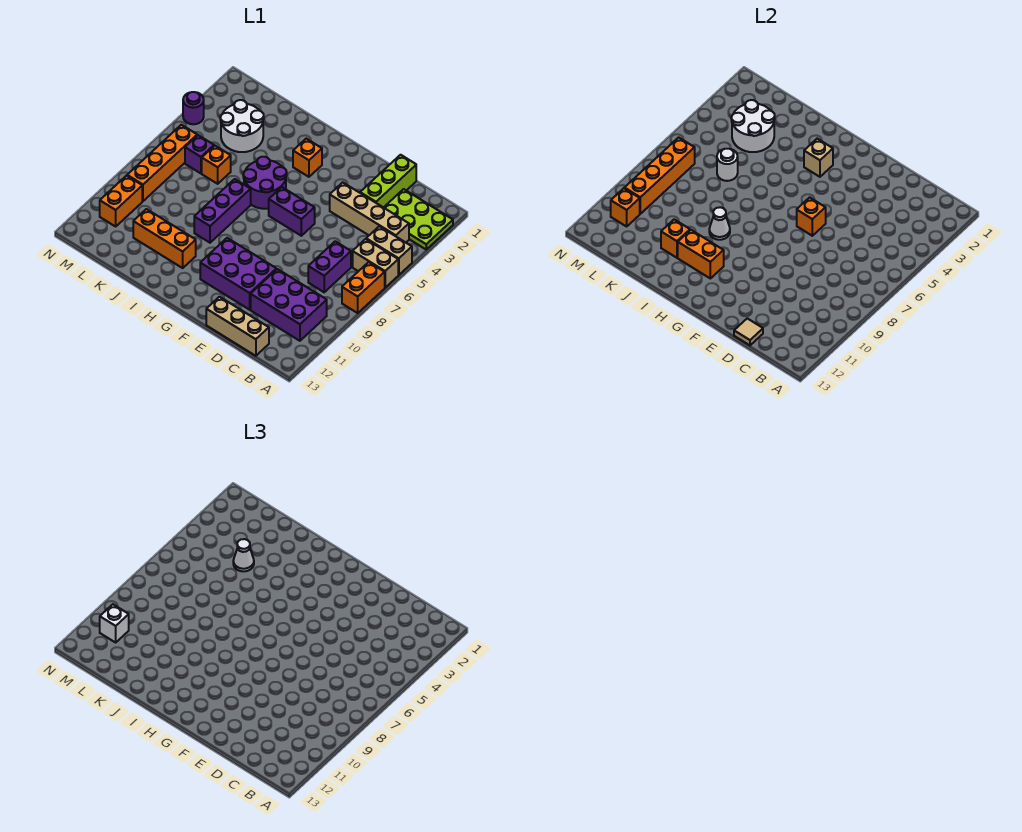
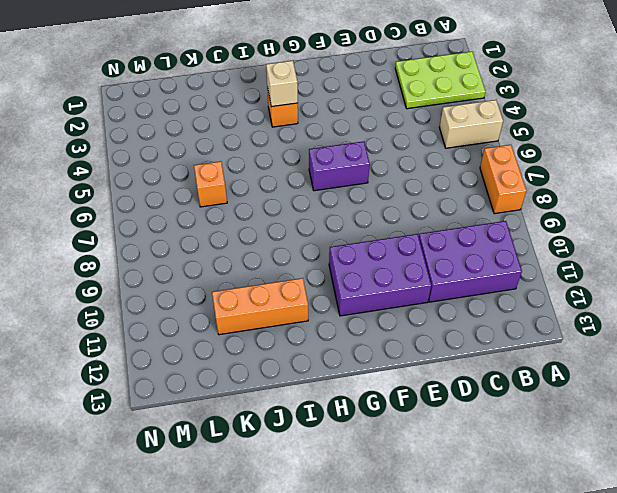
none -> tan 1x2 brick [353,239,398,288]
none -> tan 1x4 brick [330,182,409,242]
none -> purple 1x2 brick [308,241,351,292]
none -> tan 1x3 brick [206,297,269,356]

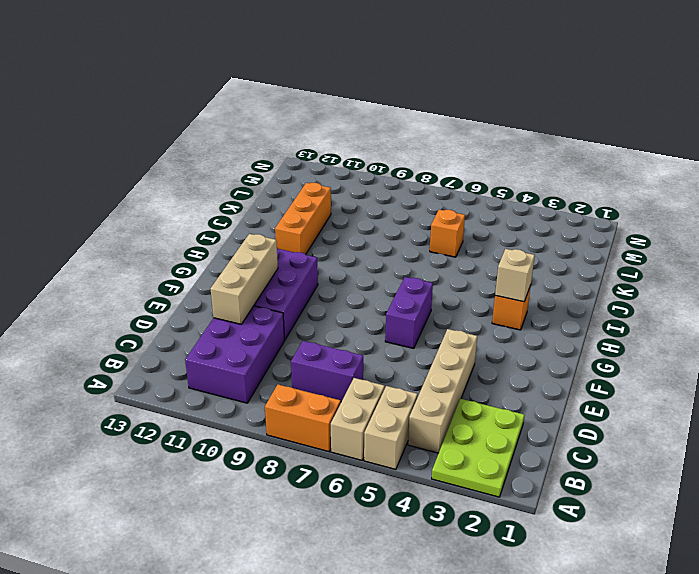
tan 1x3 brick [210,234,278,324] -> tan 1x3 brick moved to [206,297,269,356]
none -> lime 1x3 brick [360,155,416,208]
none -> purple 2x2 round brick [243,157,287,209]
none -> purple 1x3 brick [194,179,251,243]
none -> white 2x2 round brick [220,100,264,152]

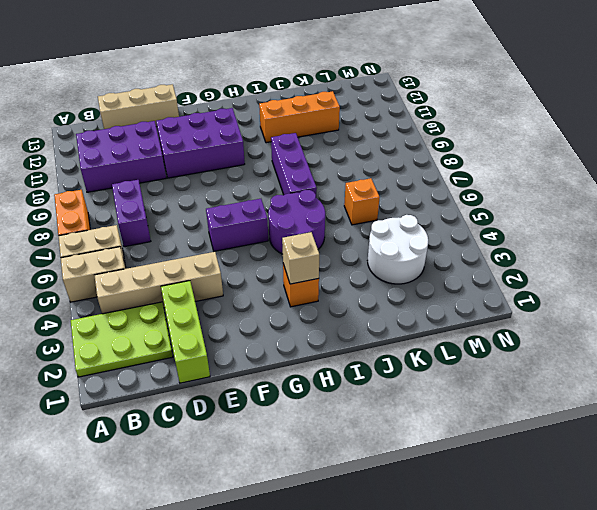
none -> purple 1x1 brick [185,135,214,173]
none -> orange 1x4 brick [127,125,197,201]
none -> orange 1x2 brick [100,176,142,226]
none -> purple 1x1 round brick [183,92,204,124]

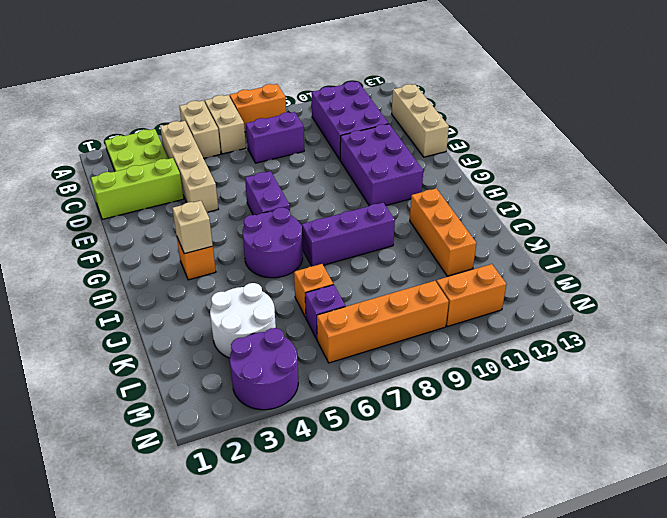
purple 2x2 round brick [230,328,298,410] -> purple 1x1 round brick [183,92,204,124]
none -> tan 1x1 tile [734,318,763,345]
none -> orange 1x1 brick [797,197,826,236]
none -> orange 1x2 brick [678,230,724,278]
none -> white 1x1 cone [709,207,730,240]

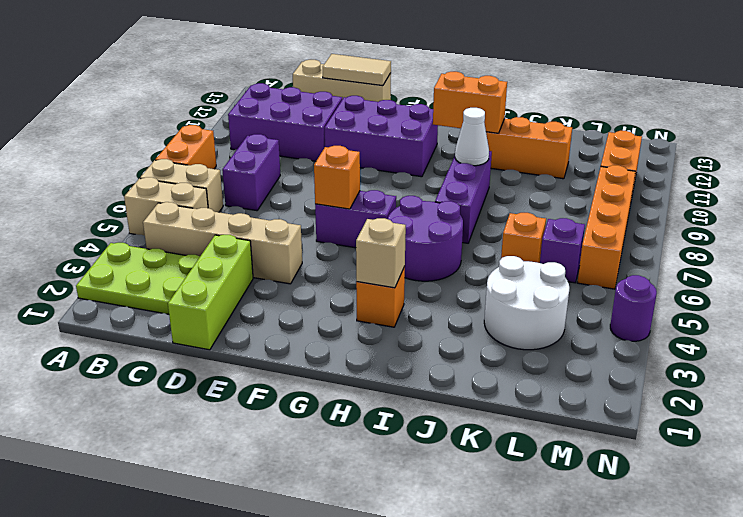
tan 1x2 tile [323,54,391,86] -> tan 1x1 tile [734,318,763,345]
none -> orange 1x1 brick [661,220,690,258]
none -> white 2x2 round brick [731,100,775,152]
none -> white 1x1 round brick [717,149,738,181]
none -> orange 1x4 brick [624,137,695,214]

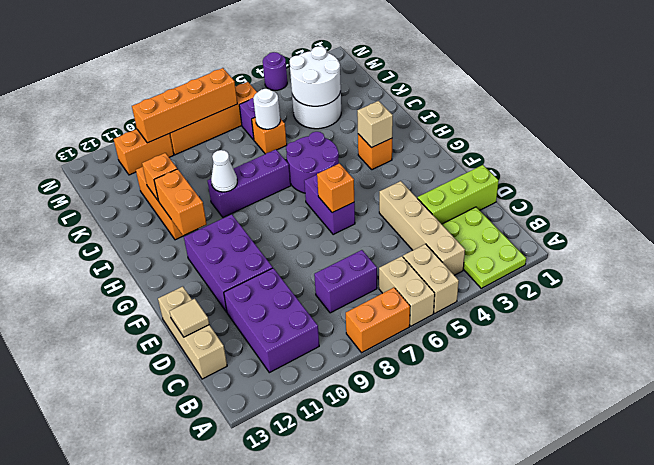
none -> orange 1x1 brick [611,188,640,226]
none -> white 1x1 cone [233,539,254,571]
none -> white 1x1 brick [100,604,129,642]

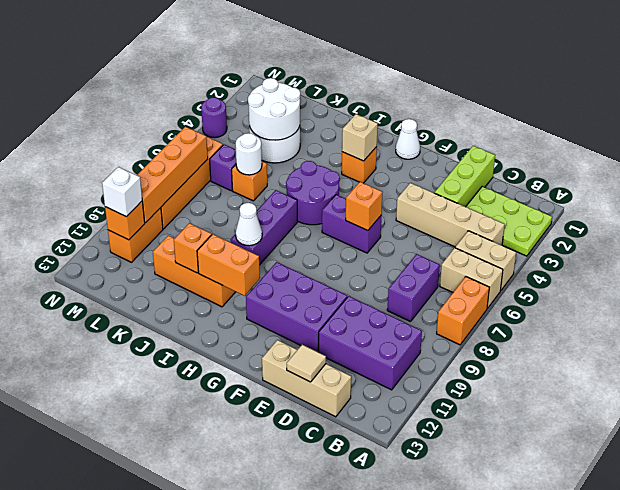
white 1x1 cone [396,119,420,159] -> white 1x1 cone moved to [233,539,254,571]

